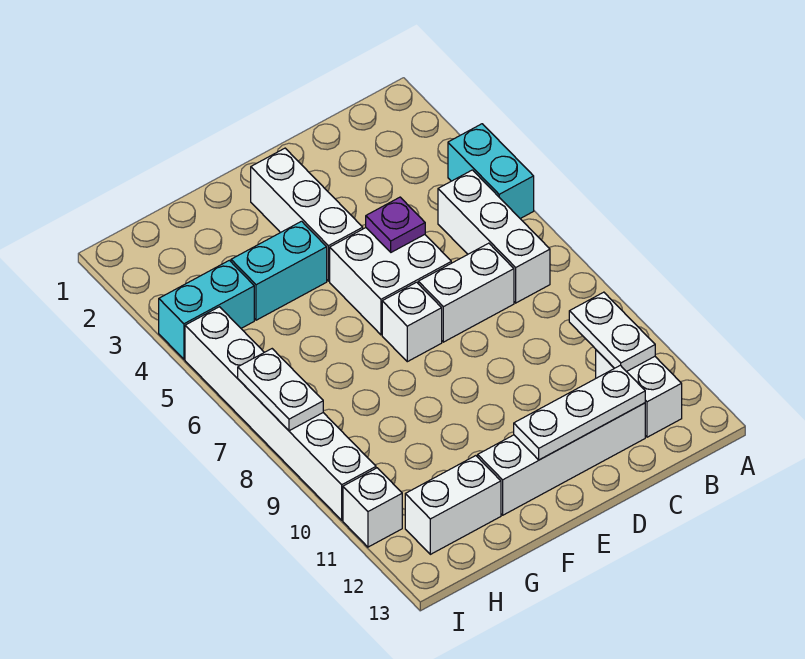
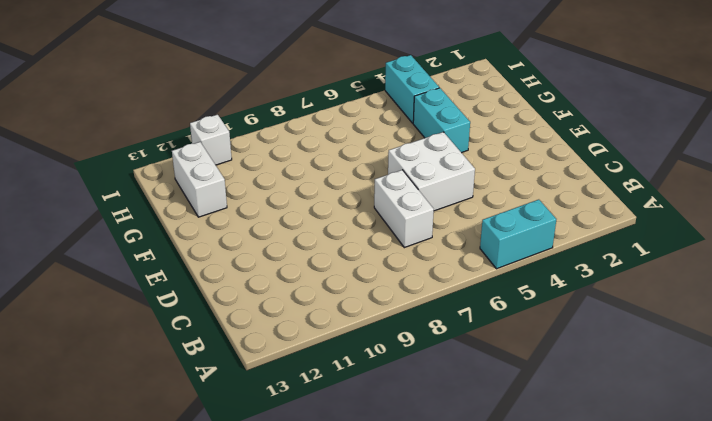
none -> white 1x3 brick [438,170,550,303]
none -> white 1x2 brick [596,350,682,437]
none -> white 1x4 brick [478,403,645,515]

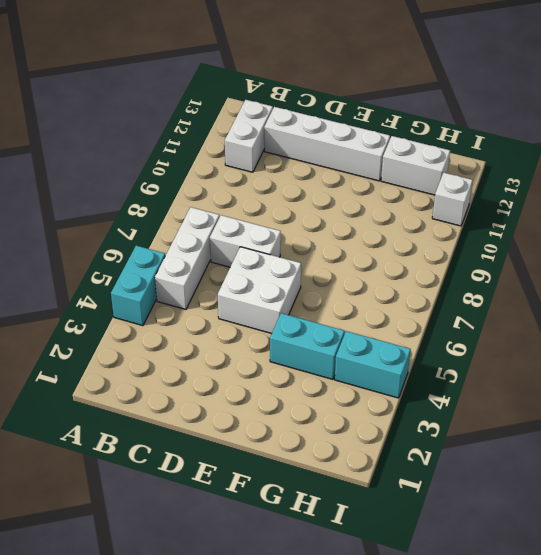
none -> white 1x3 brick [251,148,363,281]
none -> white 1x1 brick [382,282,442,362]
none -> white 1x6 brick [185,307,376,520]

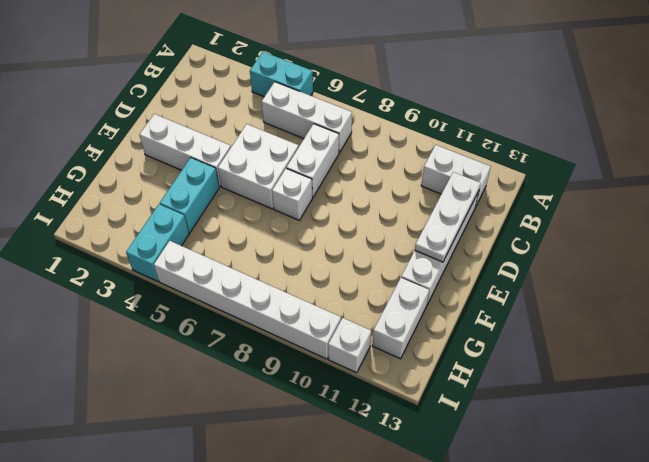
none -> white 1x2 plate [569,292,655,372]
none -> purple 1x1 plate [366,197,425,252]
none -> white 1x2 plate [238,349,323,431]

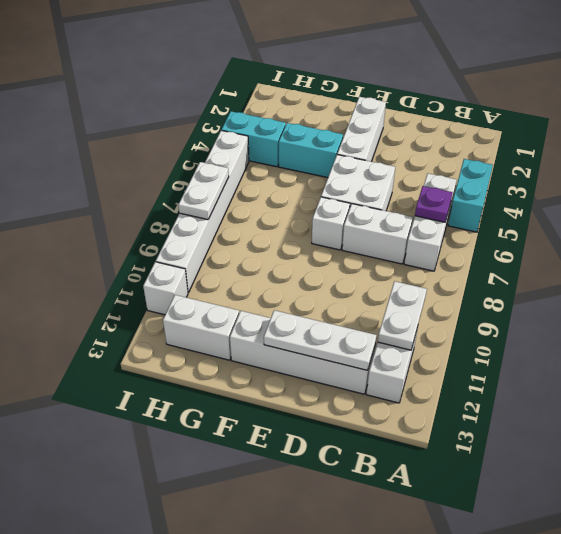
purple 1x1 plate [415,186,453,222] -> purple 1x1 plate moved to [366,197,425,252]

